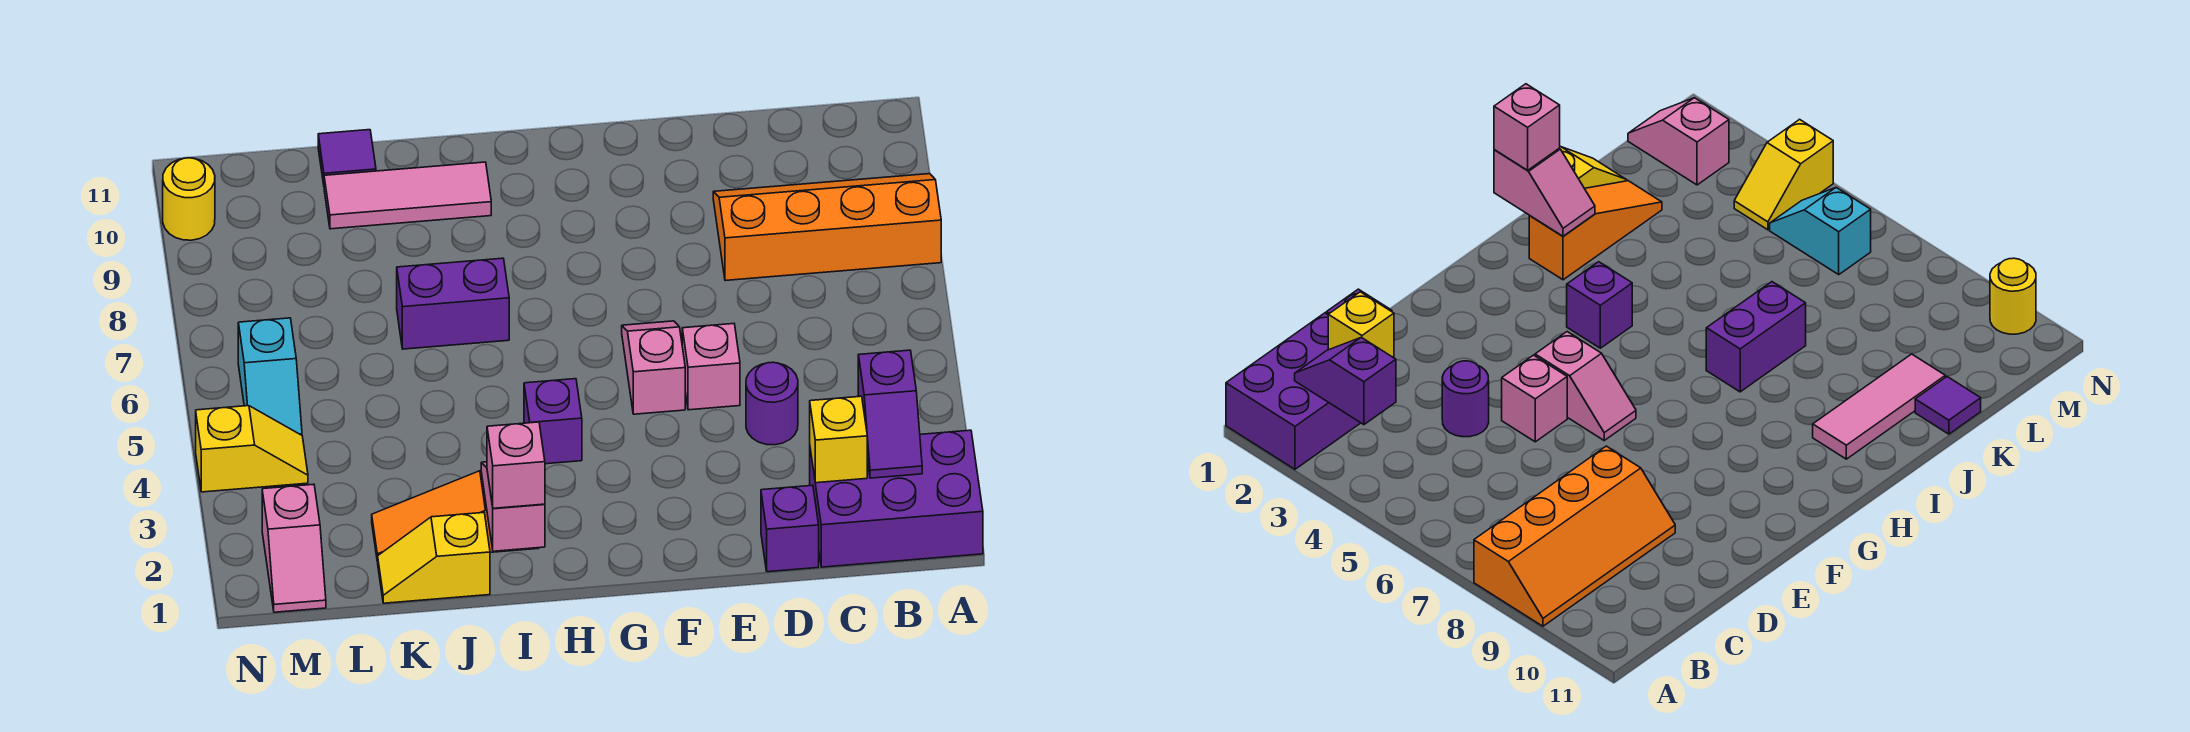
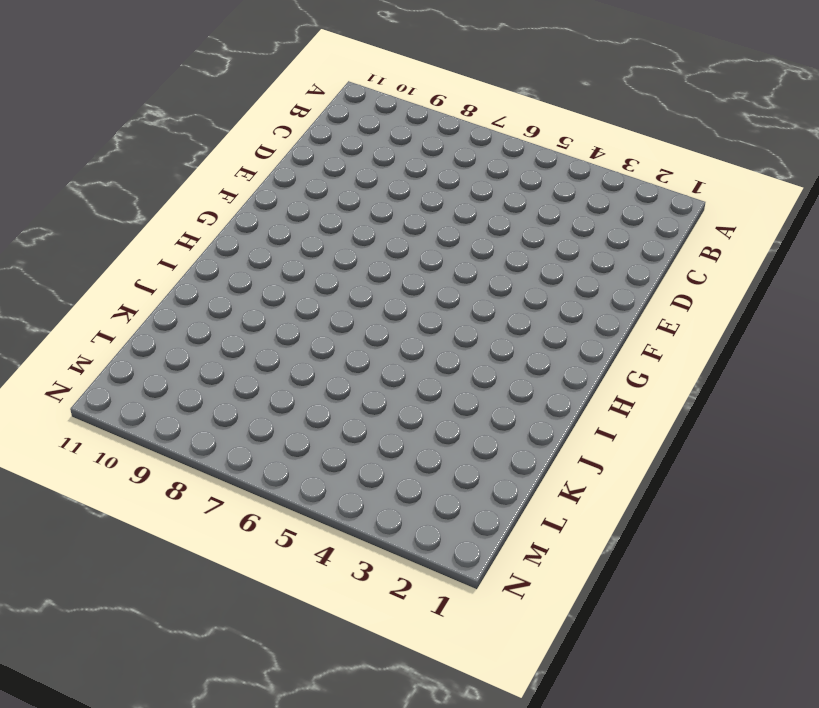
none -> purple 2x3 brick [810,430,983,567]
none -> orange 2x4 slope [713,174,941,281]
none -> purple 1x1 brick [761,485,819,572]

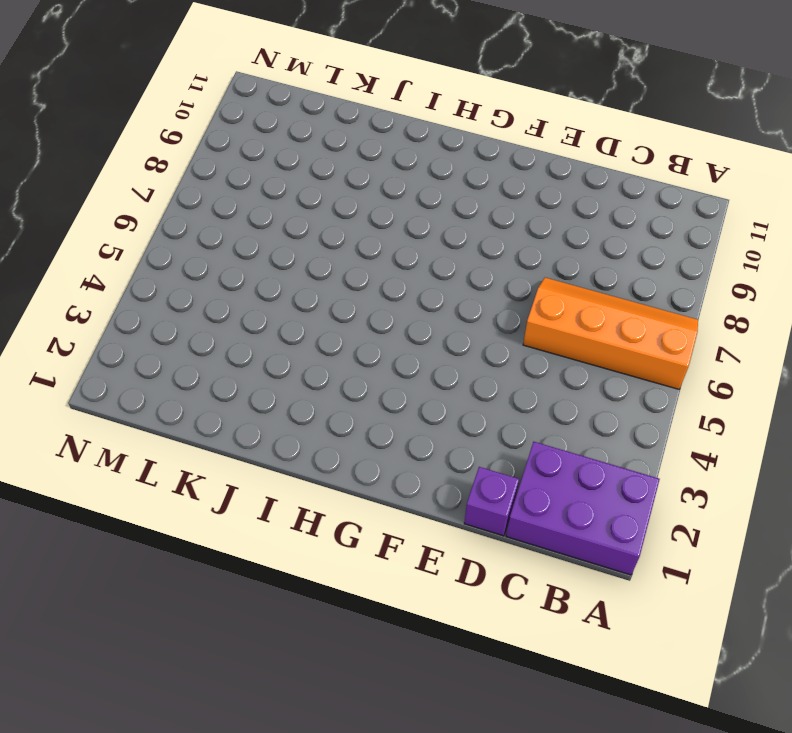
orange 2x4 slope [523,278,698,389] -> orange 2x4 slope moved to [713,174,941,281]
none -> purple 1x1 round brick [746,362,798,445]
none -> pink 1x1 brick [682,324,740,410]
none -> pink 1x2 slope [622,321,685,414]

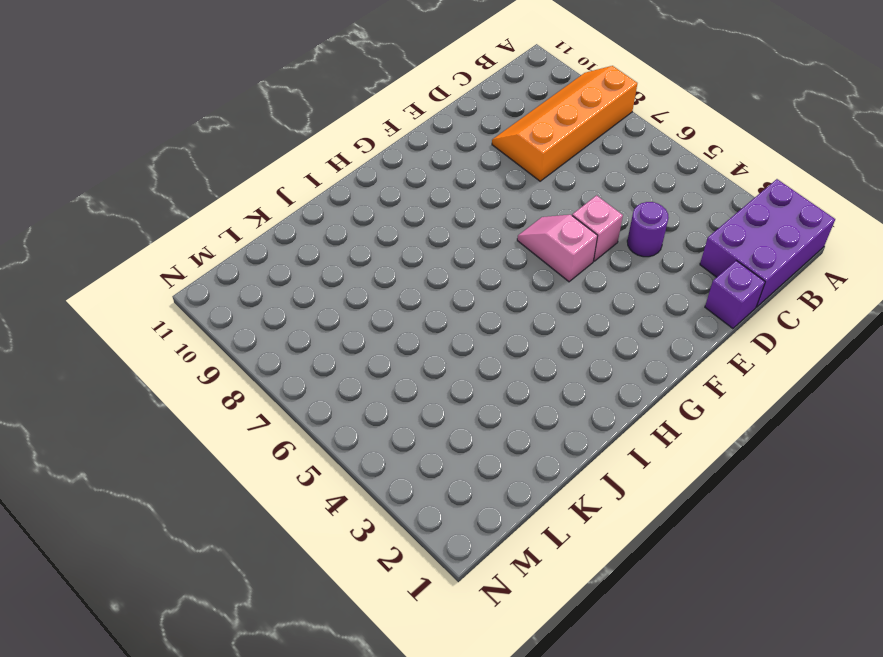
none -> purple 1x1 brick [524,379,582,464]
none -> orange 1x3 slope [372,471,539,561]
none -> purple 1x2 brick [397,258,509,349]

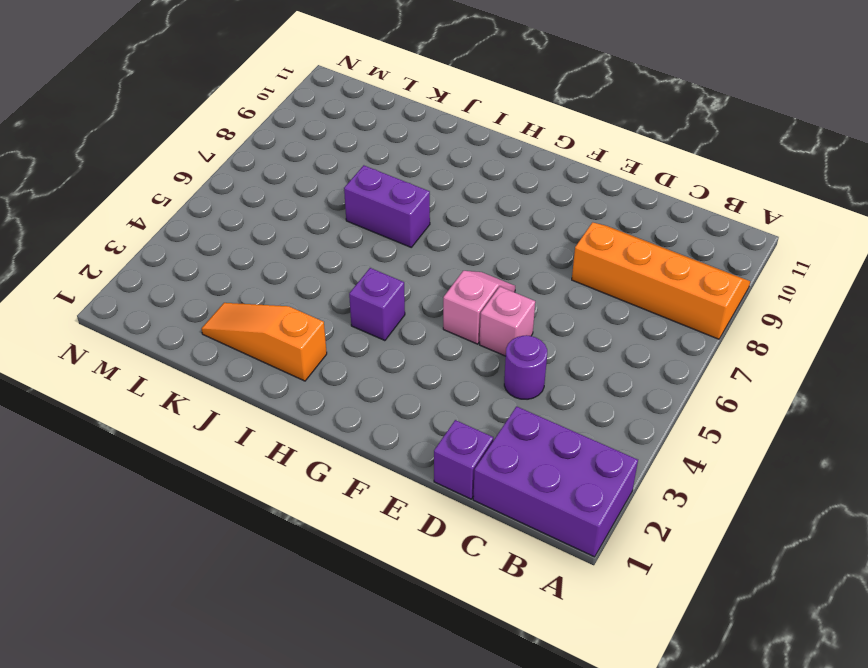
none -> pink 1x3 tile [324,162,491,229]
none -> yellow 1x2 slope [378,513,490,603]
none -> purple 1x1 tile [318,130,376,184]

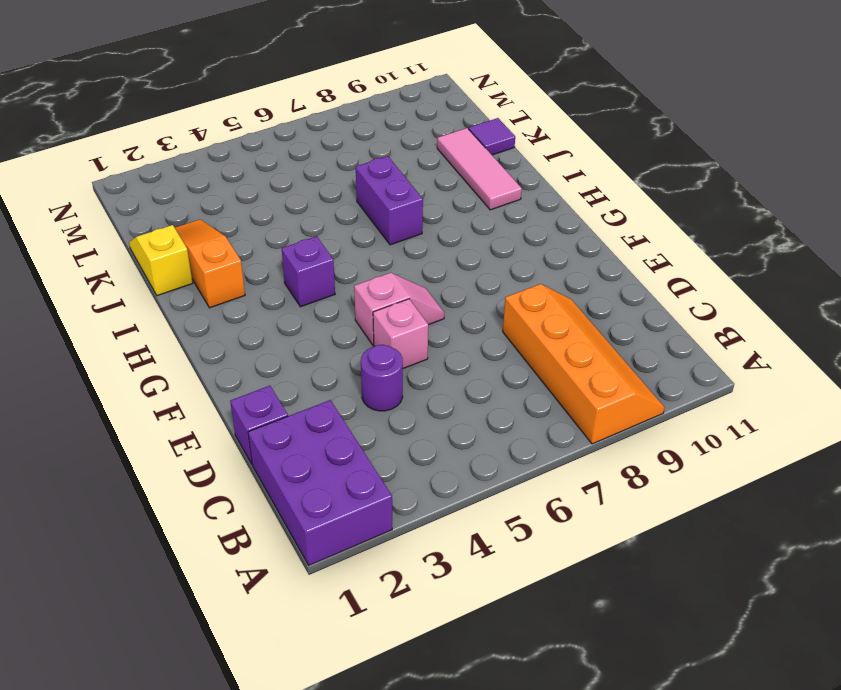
none -> pink 1x2 slope [262,484,326,612]
none -> yellow 1x2 slope [196,406,308,492]
none -> cyan 1x2 slope [238,318,302,435]

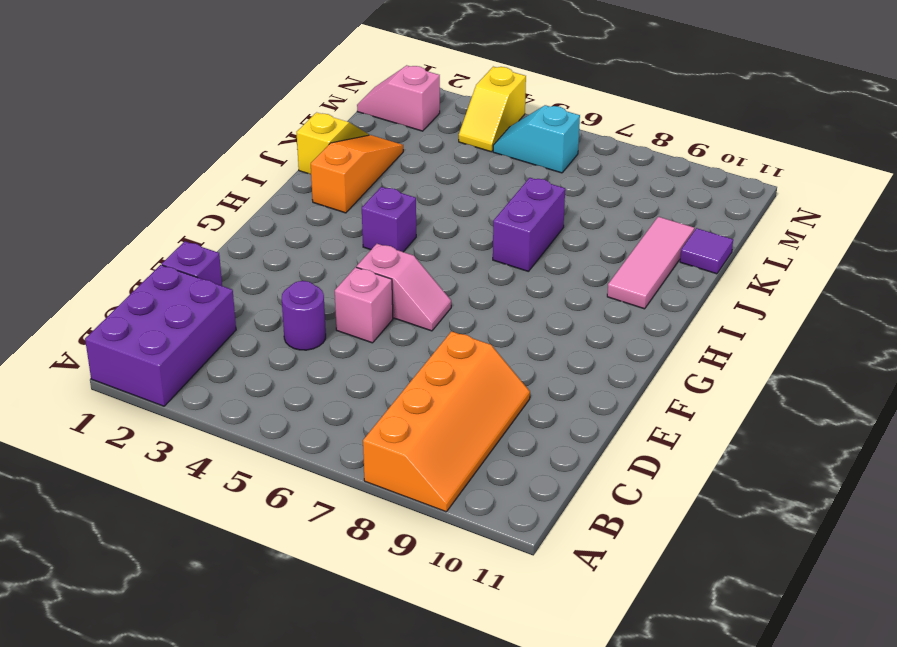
none -> yellow 1x1 round brick [163,158,215,240]
none -> purple 1x2 slope [858,350,922,478]
none -> yellow 1x1 brick [810,396,867,483]

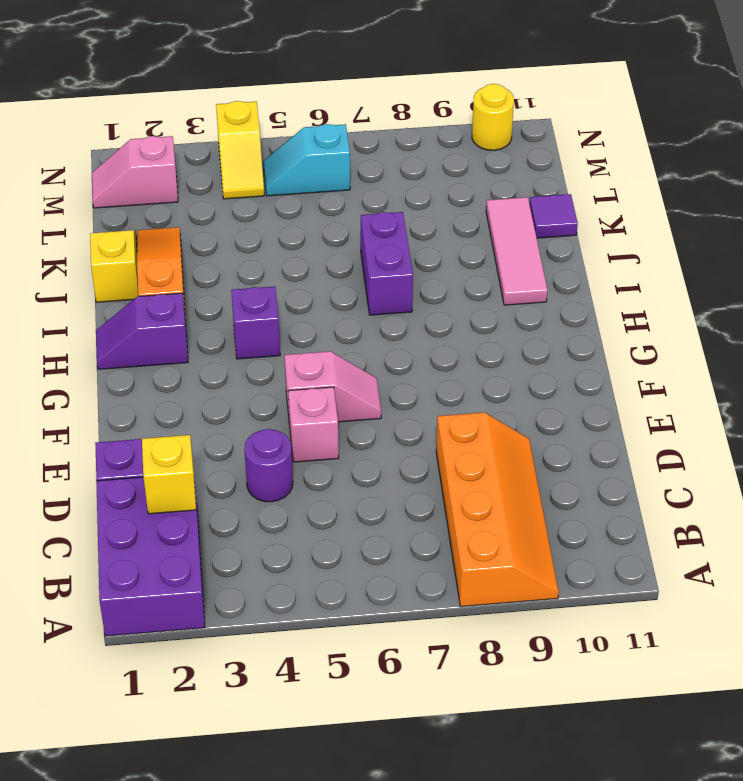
purple 1x2 slope [96,293,188,369] -> purple 1x2 slope moved to [858,350,922,478]
none -> pink 1x2 slope [481,462,545,551]
none -> pink 1x1 brick [487,422,545,508]

